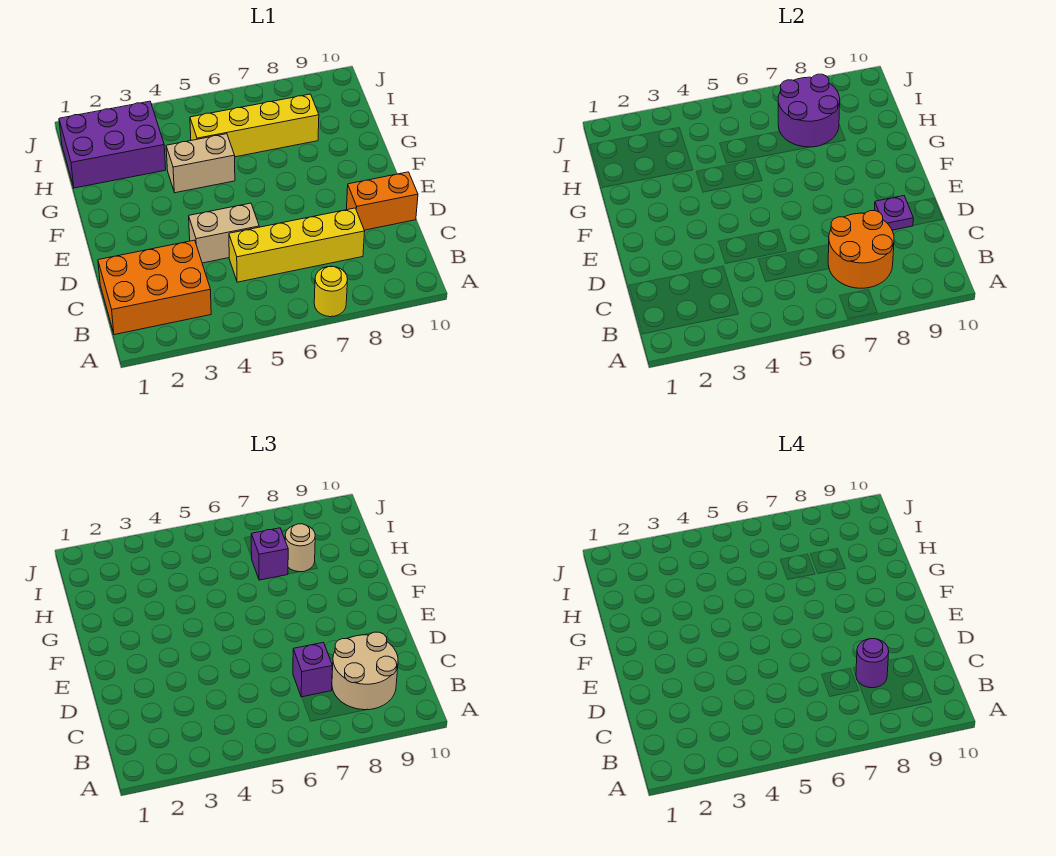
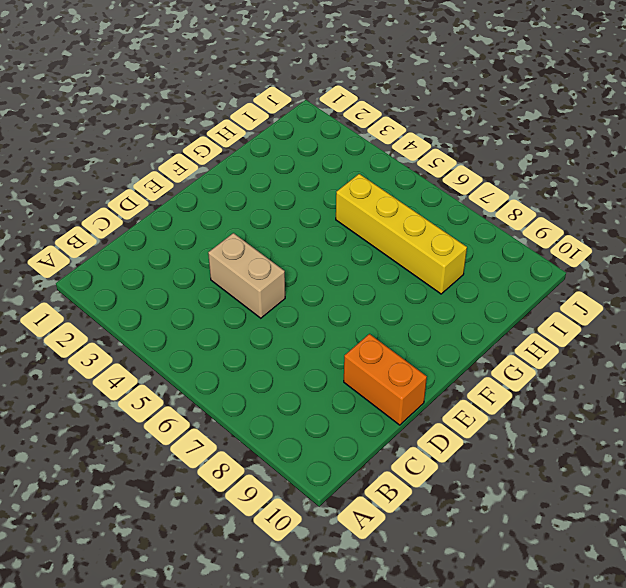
none -> yellow 1x1 round brick [314,266,348,317]
none -> orange 2x3 brick [98,240,211,335]
none -> yellow 1x4 brick [229,208,365,282]

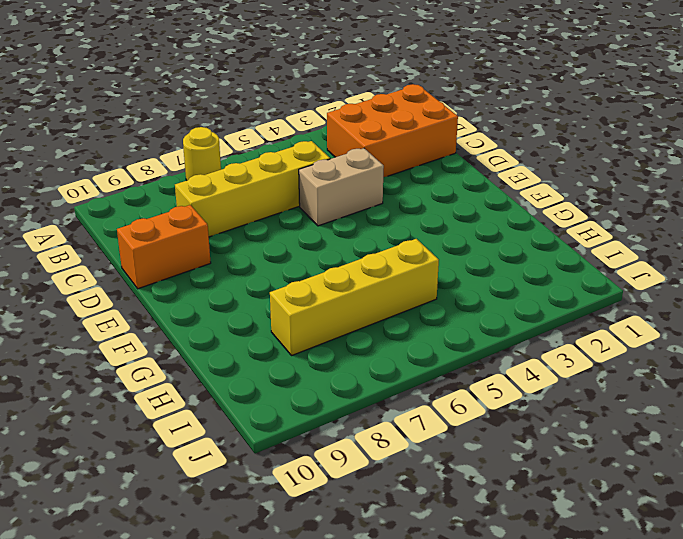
none -> tan 1x2 brick [166,134,235,193]
none -> purple 2x3 brick [59,101,166,188]
none -> orange 2x2 round brick [828,211,894,288]

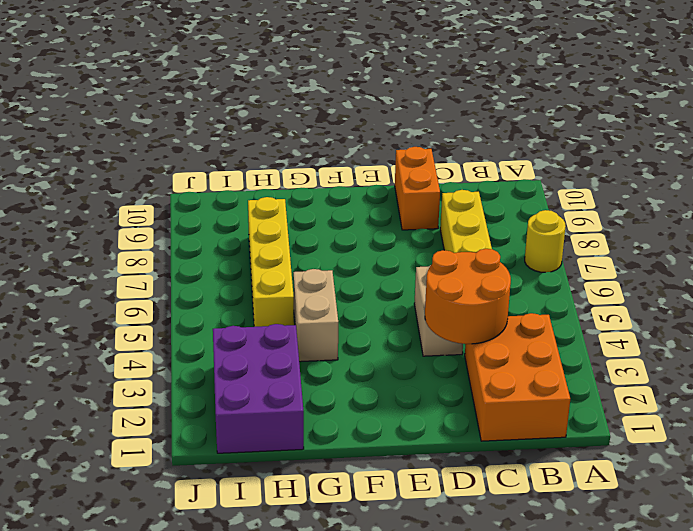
orange 2x2 round brick [425,249,511,344] -> orange 2x2 round brick moved to [828,211,894,288]
none -> purple 1x1 plate [875,196,913,230]
none -> purple 2x2 round brick [778,74,840,147]
none -> tan 2x2 round brick [332,632,398,710]

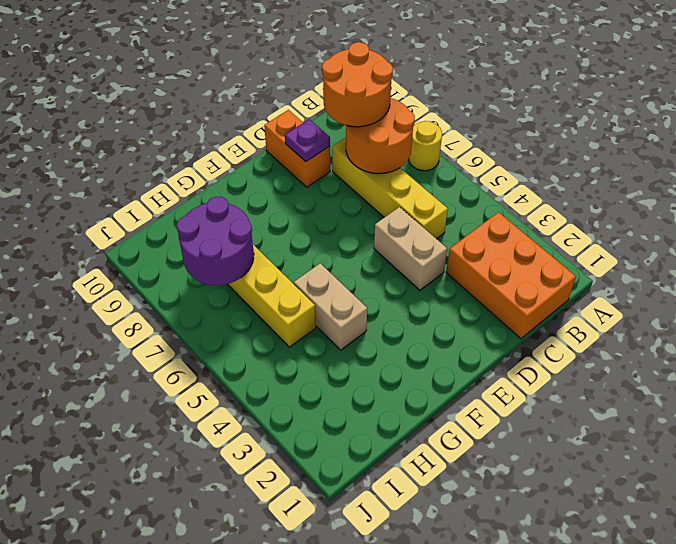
orange 2x2 round brick [322,42,393,127] -> tan 2x2 round brick [332,632,398,710]
none -> purple 2x3 brick [59,101,166,188]
none -> purple 1x1 brick [293,642,332,697]
none -> purple 1x1 brick [251,528,288,580]

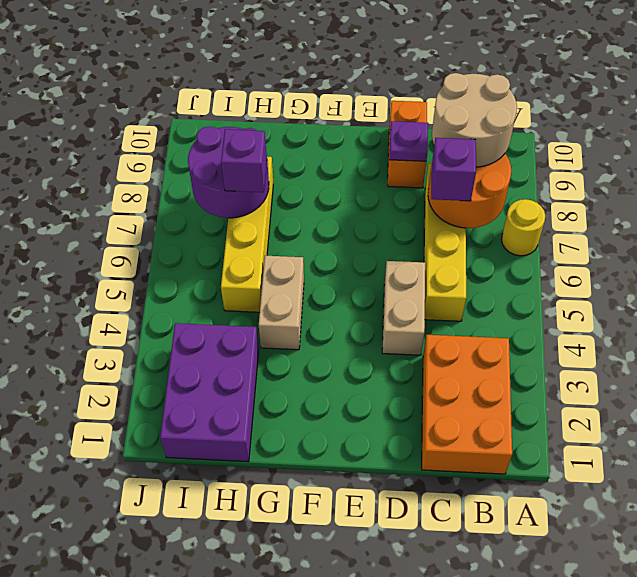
none -> tan 1x1 round brick [285,524,315,572]
none -> purple 1x1 round brick [856,639,889,688]

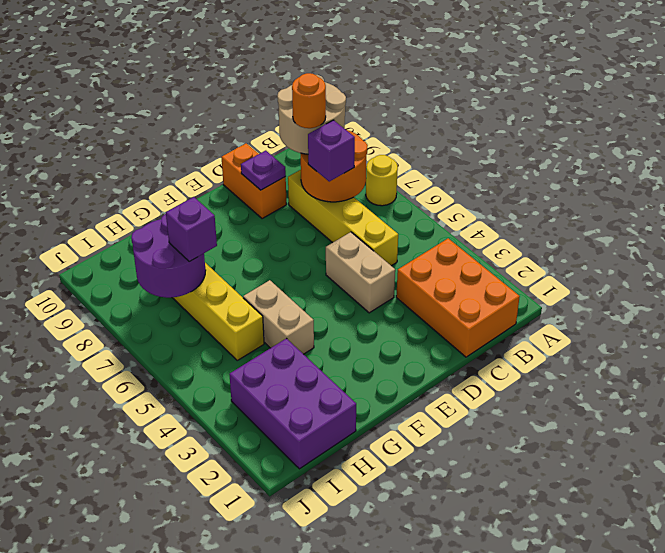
orange 1x1 round brick [292,73,326,128] -> purple 1x1 round brick [856,639,889,688]
none -> tan 1x1 round brick [285,524,315,572]

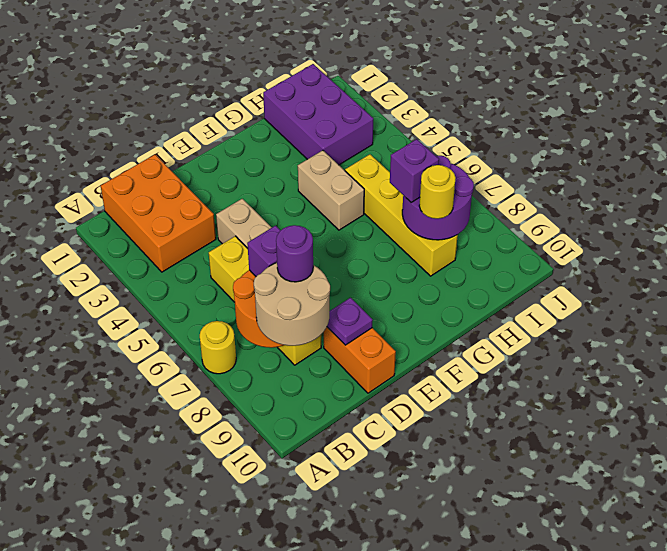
yellow 1x1 round brick [419,165,456,219] -> tan 1x1 round brick [285,524,315,572]

